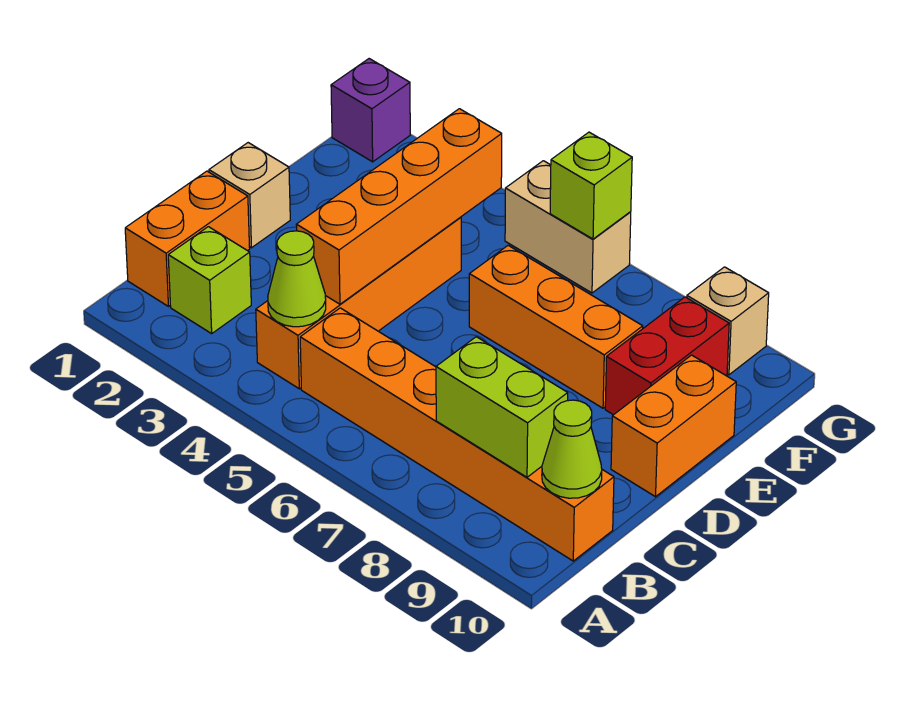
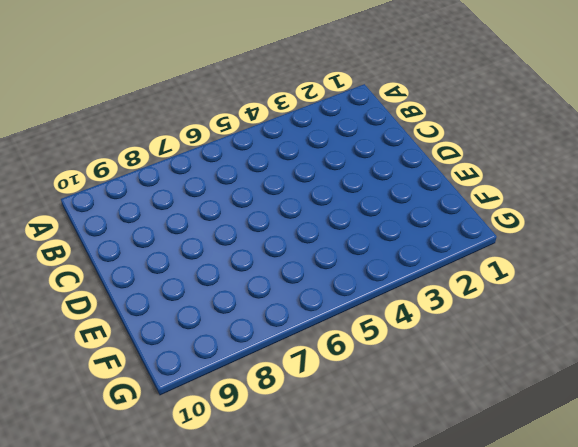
none -> orange 1x2 brick [125,171,250,306]
none -> lime 1x1 brick [168,227,251,334]
none -> orange 1x4 brick [256,217,461,389]

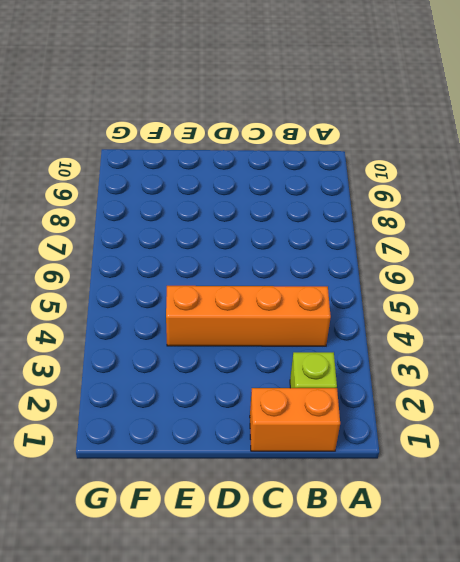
none -> orange 1x6 brick [300,308,614,561]
none -> tan 1x1 brick [209,143,290,248]
none -> orange 1x2 brick [611,355,736,497]

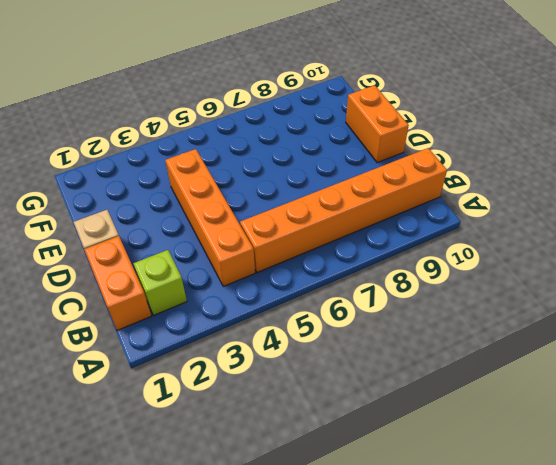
none -> orange 1x3 brick [469,245,643,408]
none -> red 1x2 brick [605,297,729,415]
none -> purple 1x1 brick [331,59,410,162]

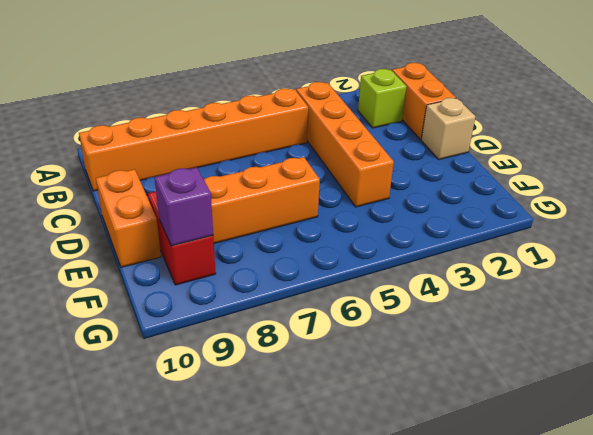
purple 1x1 brick [155,167,213,246] -> purple 1x1 brick moved to [331,59,410,162]
none -> tan 1x2 brick [505,161,631,293]
none -> tan 1x1 brick [687,267,769,375]
none -> lime 1x1 cone [268,231,326,327]

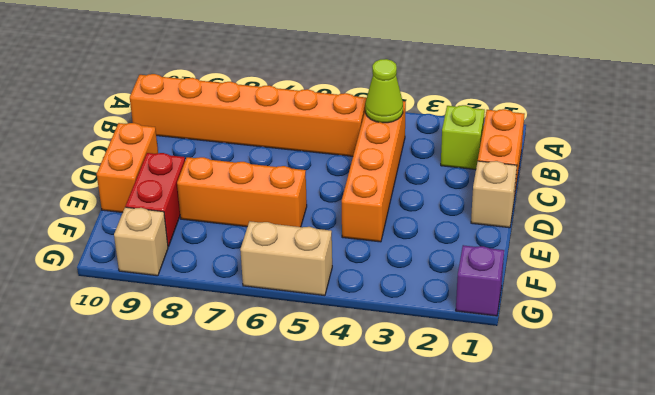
none -> lime 1x2 brick [436,337,568,477]
none -> lime 1x1 cone [542,400,602,498]
none -> orange 1x4 brick [296,109,502,304]

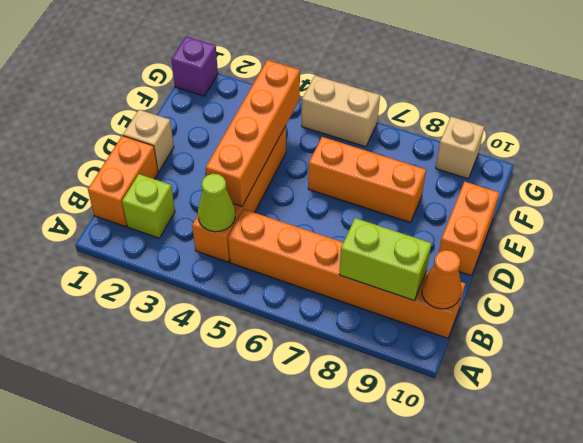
orange 1x1 cone [422,250,462,309] -> lime 1x1 cone [542,400,602,498]
none -> red 1x2 brick [605,297,729,415]
none -> lime 1x1 brick [550,132,632,239]

